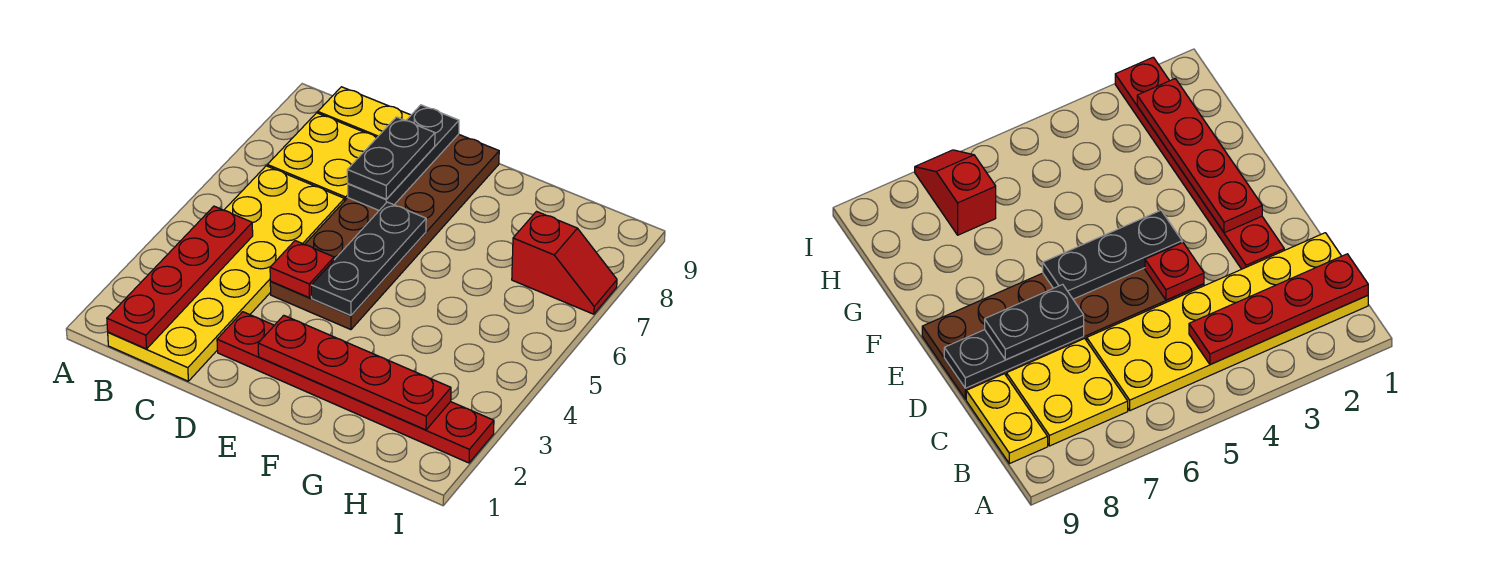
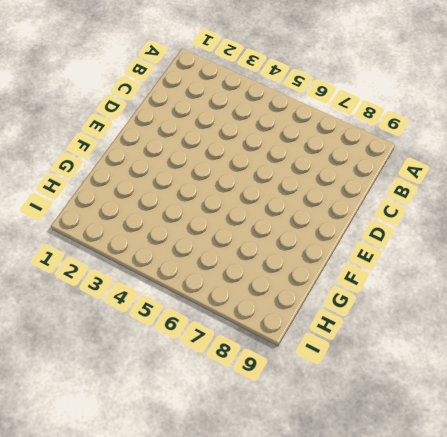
none -> yellow 2x6 plate [108,166,344,381]
none -> yellow 2x2 plate [267,113,377,201]
none -> yellow 1x2 plate [318,87,411,137]

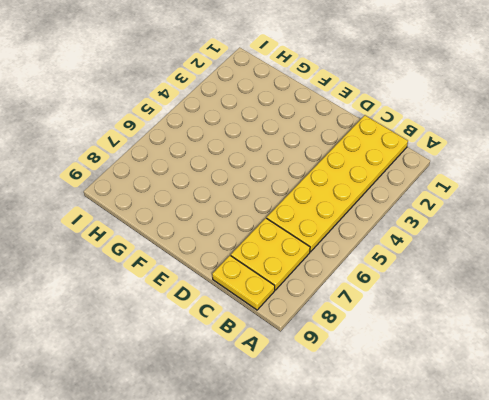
none -> red 1x6 plate [217,312,494,463]
none -> brown 2x6 plate [270,134,499,330]
none -> red 1x2 slope [512,212,617,314]

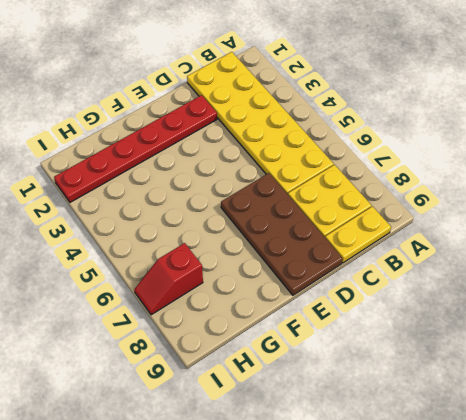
brown 2x4 plate [221,173,343,295] -> brown 2x6 plate [270,134,499,330]
none -> red 1x4 plate [107,206,253,349]
none -> red 1x1 plate [270,241,334,298]
none -> black 1x3 plate [348,105,459,210]

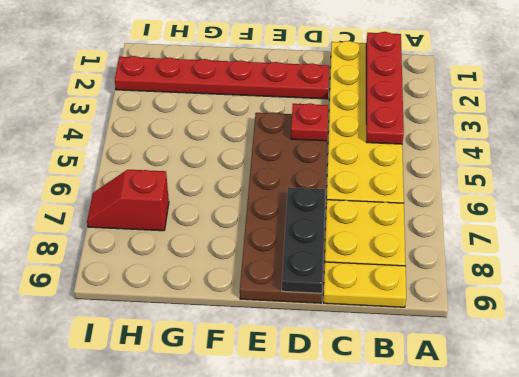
none -> red 1x4 plate [258,315,451,430]
none -> black 1x3 plate [311,202,426,315]
none -> black 1x2 plate [347,117,435,199]

